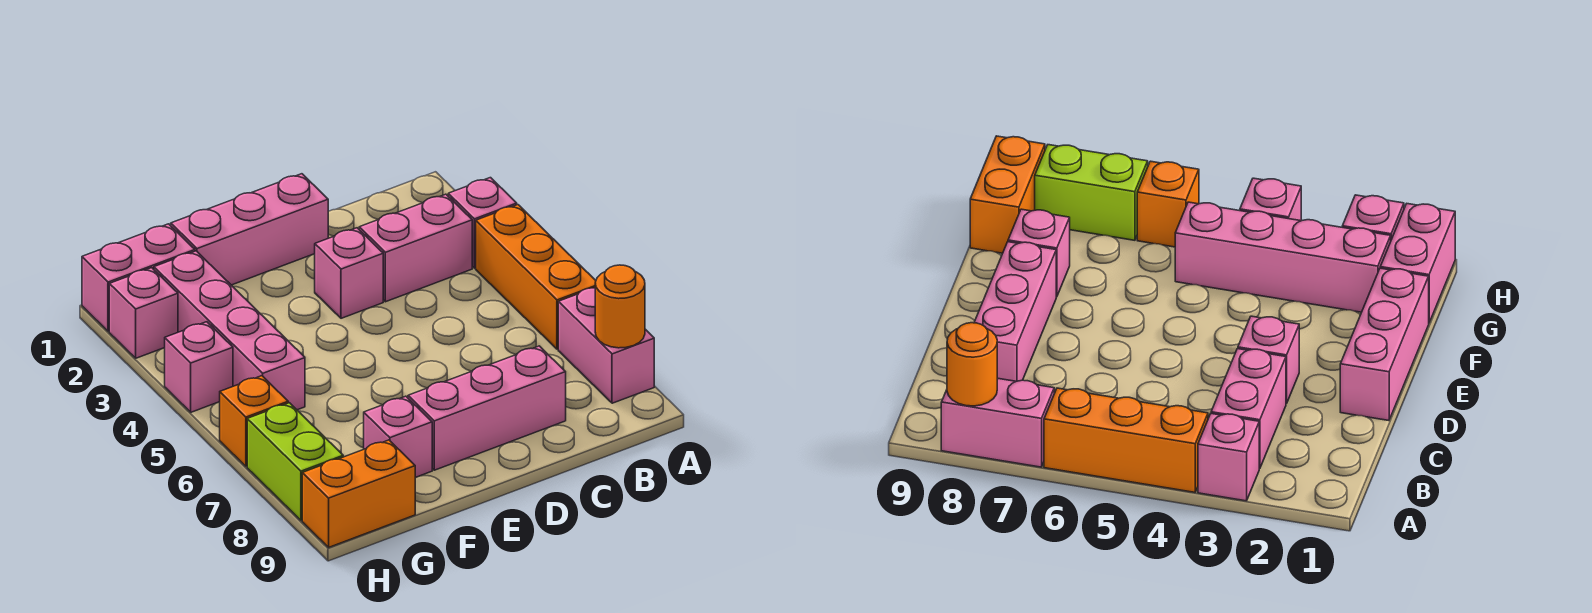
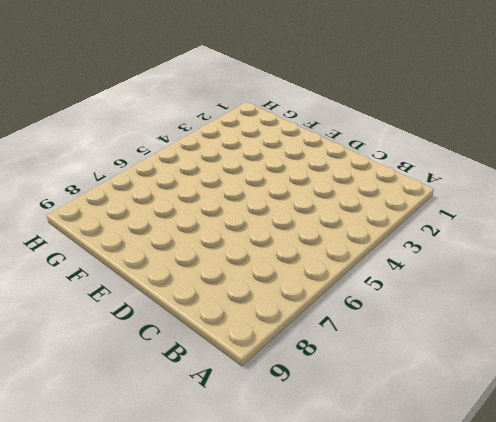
none -> pink 1x1 brick [448,178,517,268]
none -> orange 1x3 brick [476,205,596,349]
none -> pink 1x2 brick [558,288,654,403]

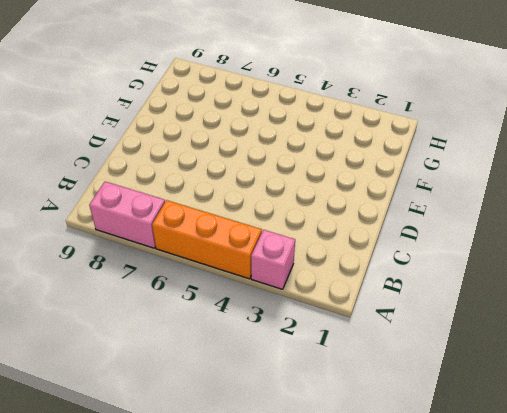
none -> pink 1x2 brick [359,194,472,302]
none -> pink 1x3 brick [408,346,566,470]
none -> pink 1x3 brick [171,174,328,285]

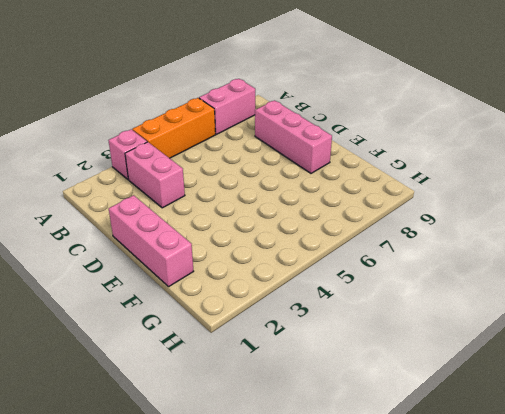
none -> pink 1x1 brick [315,228,383,318]
none -> pink 1x1 brick [364,396,432,478]
none -> pink 1x2 brick [82,224,195,331]

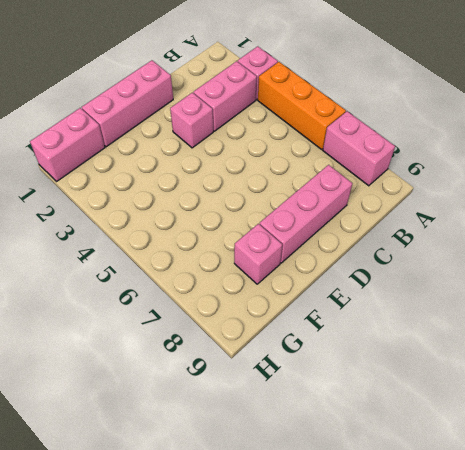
none -> pink 1x4 brick [154,251,305,410]
none -> orange 1x2 brick [302,440,415,547]
none -> pink 1x1 brick [109,268,178,358]

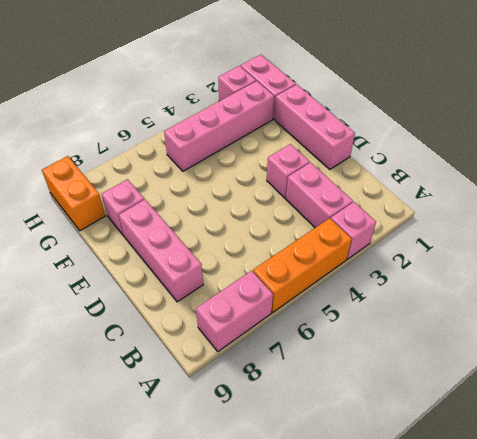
none -> pink 1x1 brick [165,322,233,412]
none -> orange 1x1 brick [220,376,288,466]
none -> lime 1x2 brick [247,403,343,520]

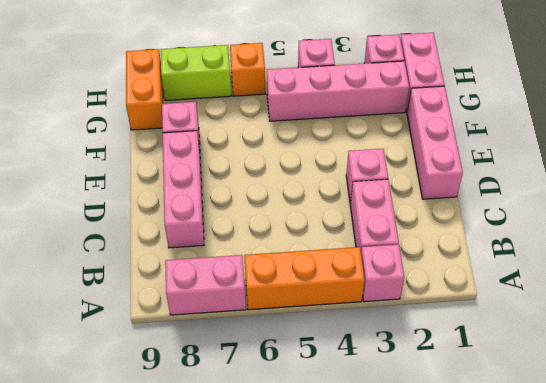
none -> orange 1x1 round brick [595,265,645,348]

